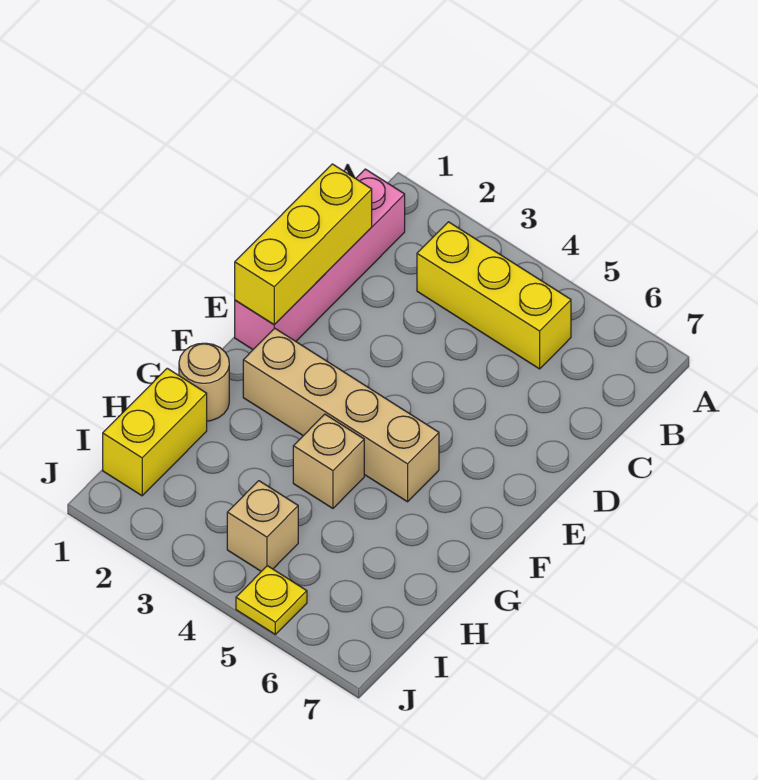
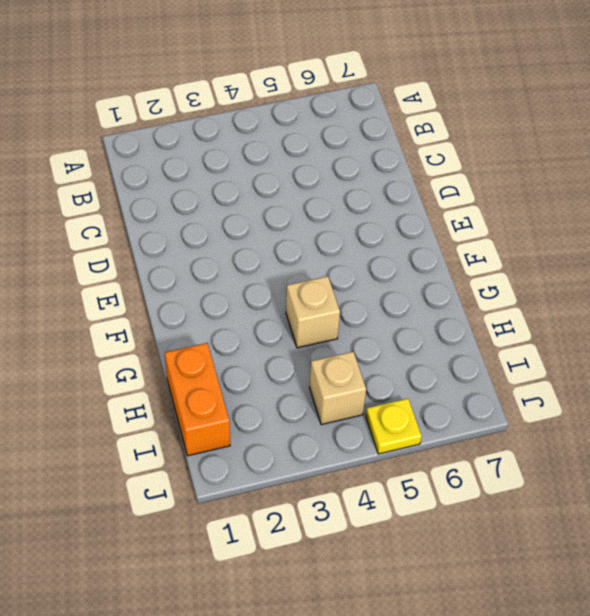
orange 1x2 brick [165,343,230,456] -> yellow 1x2 brick [103,368,207,496]
none -> pink 1x4 brick [235,169,405,349]
none -> yellow 1x3 brick [417,222,571,369]

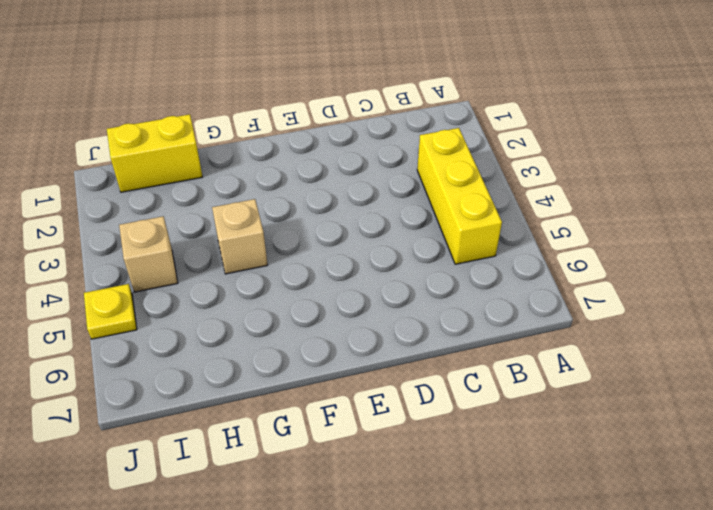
none -> pink 1x4 brick [235,169,405,349]
none -> tan 1x4 brick [243,328,439,502]

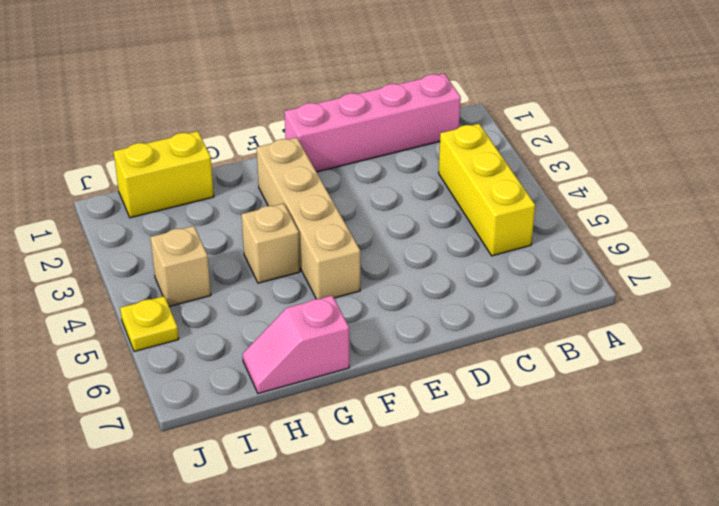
pink 1x2 slope [243,296,349,394] -> none
none -> tan 1x1 round brick [179,343,229,421]
none -> yellow 1x3 brick [235,164,372,325]

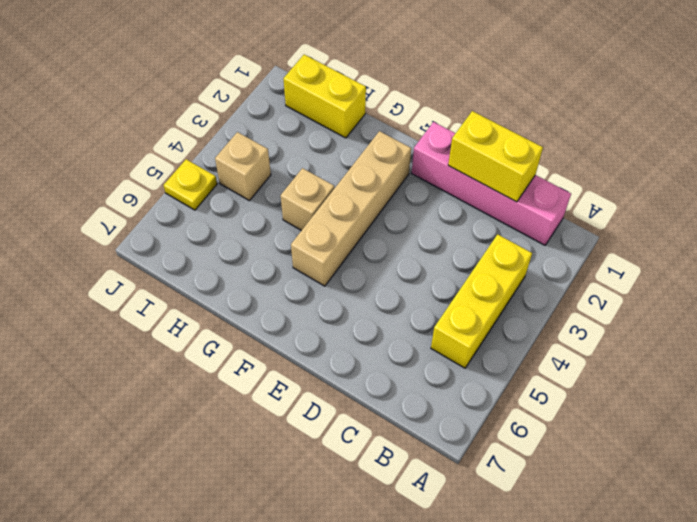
yellow 1x2 brick [448,111,543,202] -> yellow 1x3 brick [235,164,372,325]
none -> tan 1x1 round brick [179,343,229,421]

